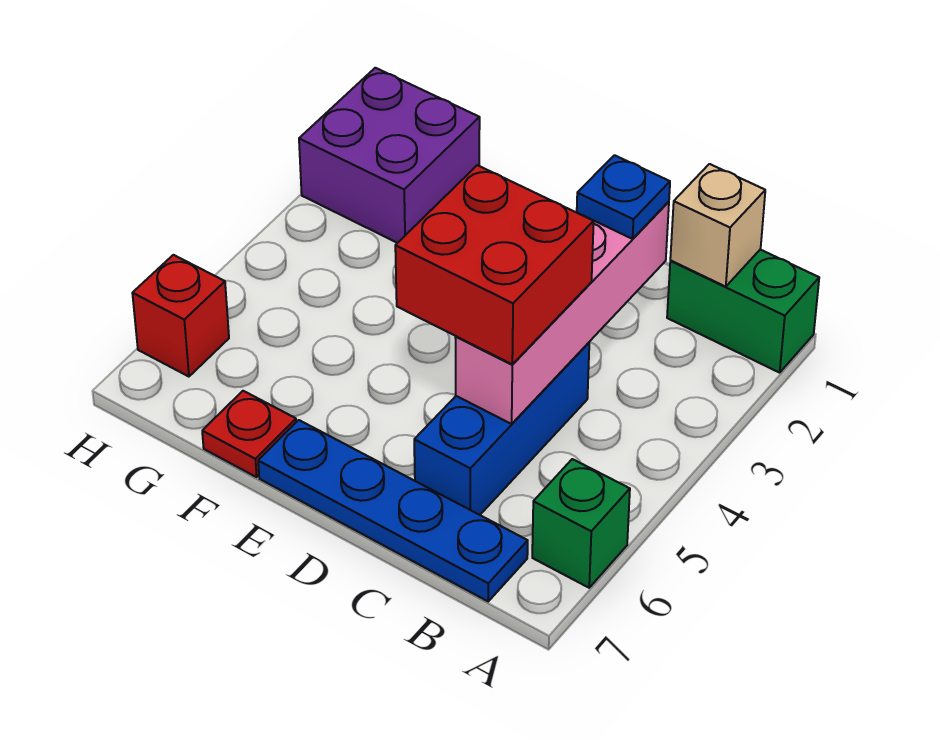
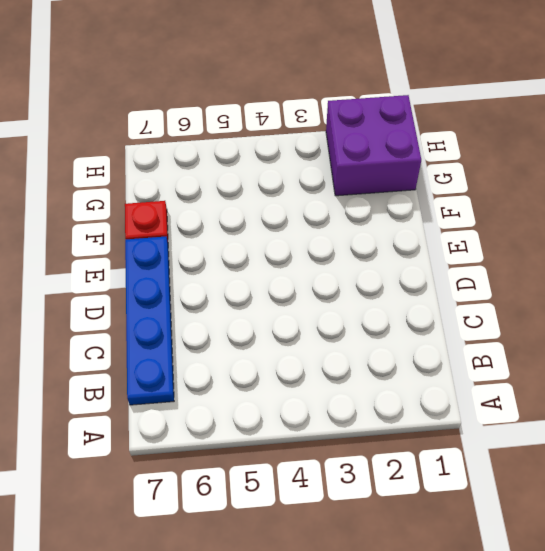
none -> green 1x2 brick [667,250,819,373]
none -> green 1x1 brick [532,459,630,588]

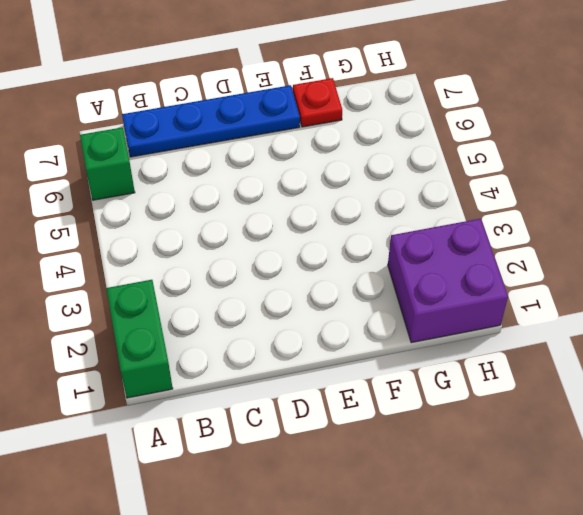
green 1x2 brick [106,280,173,398] -> green 1x2 brick turned to [667,250,819,373]
none -> blue 1x3 brick [414,343,589,515]
none -> red 1x1 brick [132,255,229,377]

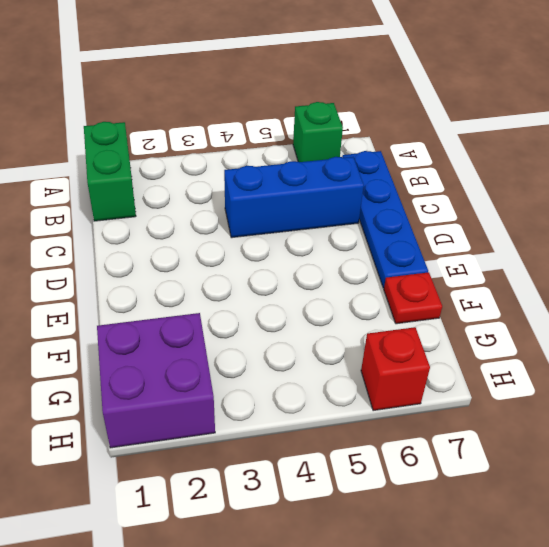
none -> tan 1x1 brick [670,164,765,287]
none -> pink 1x4 brick [455,202,669,424]

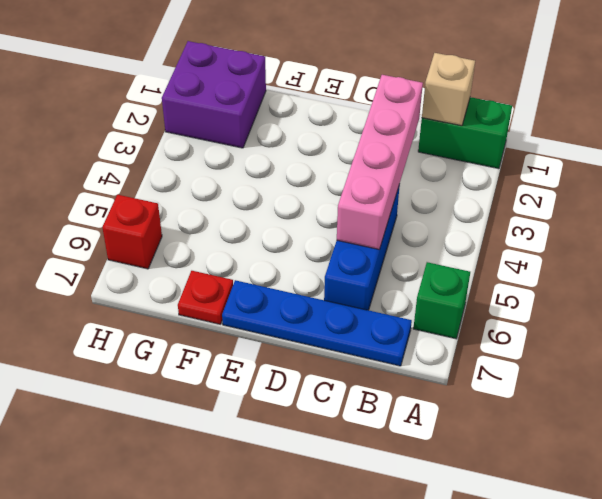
none -> blue 1x1 plate [577,155,670,239]
none -> red 2x2 brick [395,165,594,364]

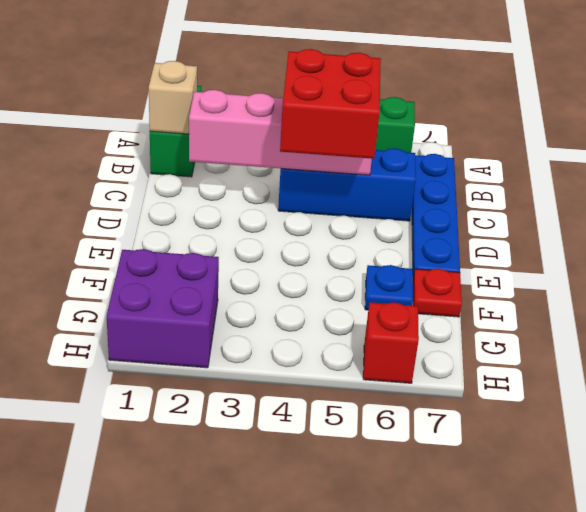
blue 1x1 plate [365,265,413,310] -> blue 1x1 plate moved to [577,155,670,239]

